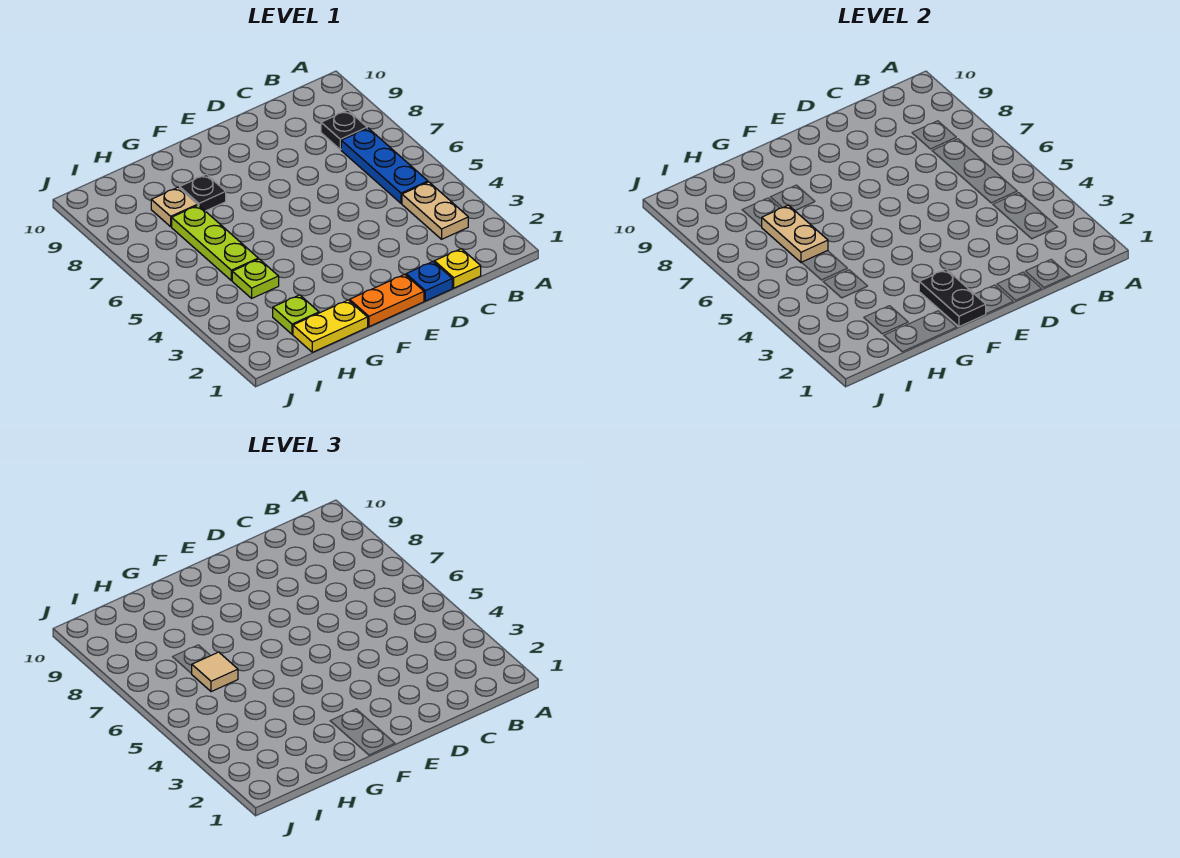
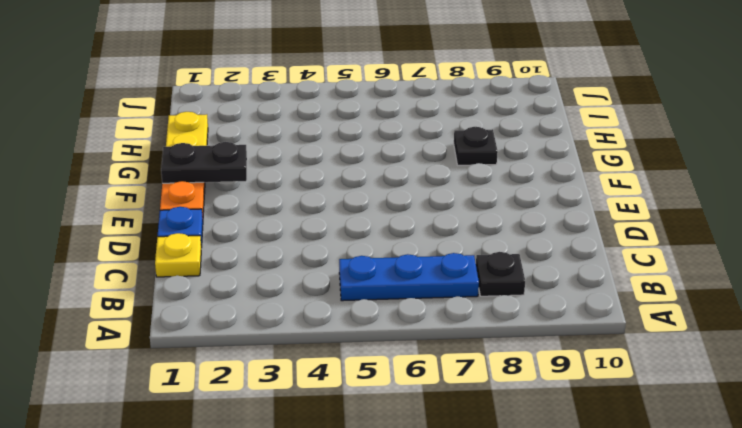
none -> tan 1x2 plate [402,182,468,239]
none -> lime 1x1 plate [273,295,319,334]
none -> lime 1x1 plate [232,259,279,298]

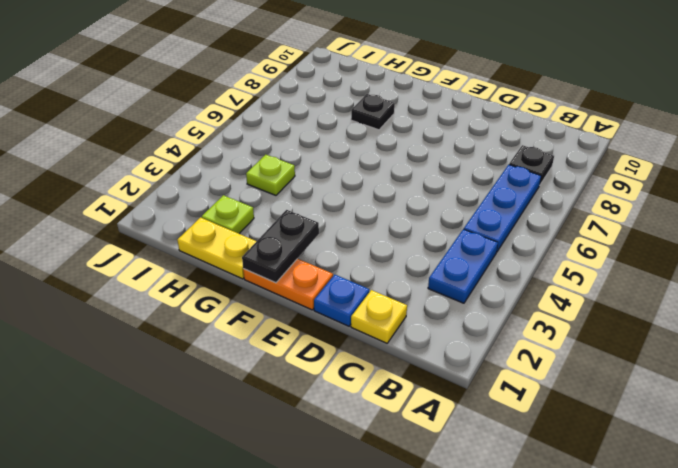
blue 1x2 plate [428,229,498,303] -> tan 1x2 plate [402,182,468,239]
none -> lime 1x3 plate [172,205,258,281]
none -> tan 1x1 plate [151,187,198,227]
none -> tan 1x2 plate [762,205,828,263]

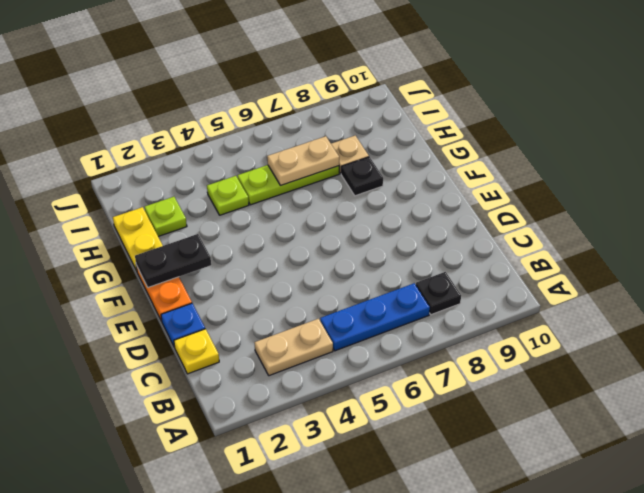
none -> tan 1x1 tile [192,652,238,692]

